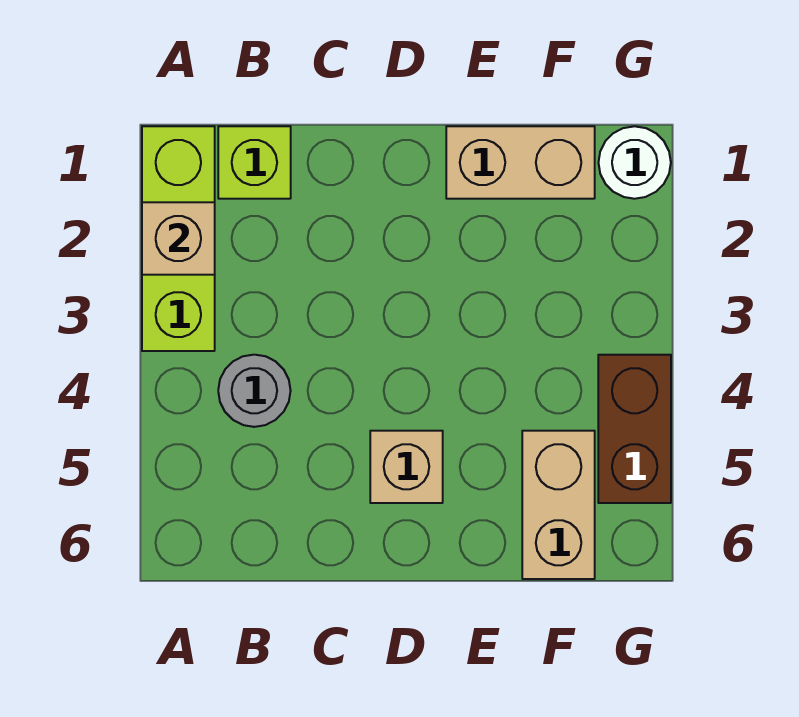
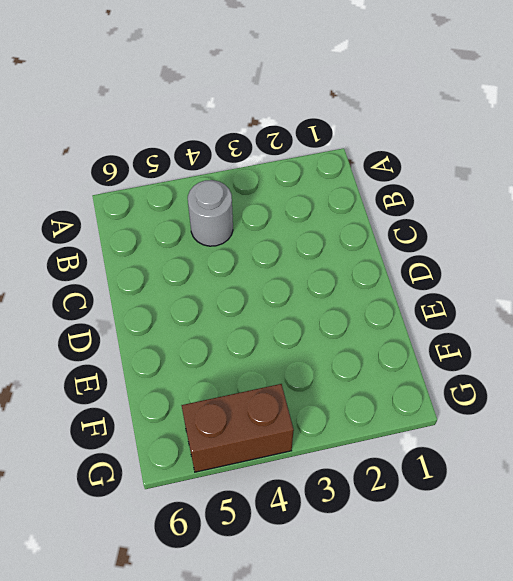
none -> lime 1x3 brick [142,126,215,351]
none -> lime 1x1 brick [218,126,291,199]

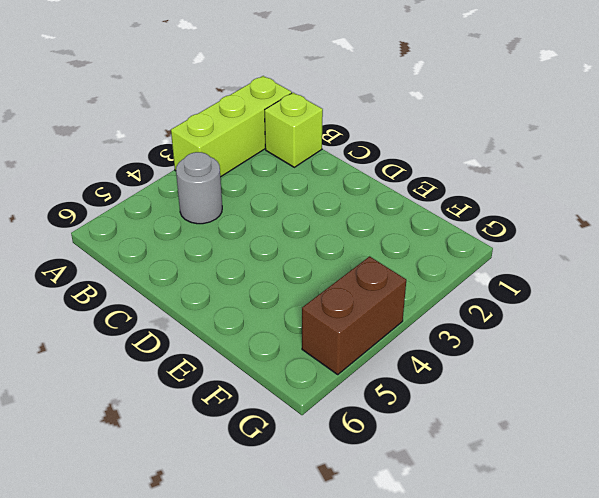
none -> tan 1x1 brick [370,431,443,503]
none -> tan 1x2 brick [446,126,595,199]

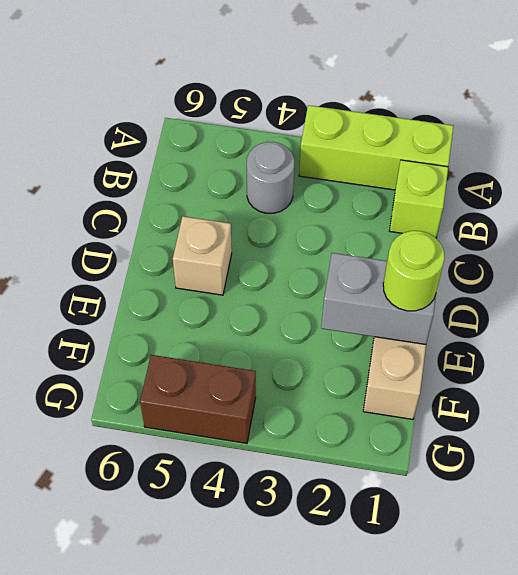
grey 1x2 brick [321,253,436,344] -> none
lime 1x1 round brick [383,231,445,311] -> none
none -> tan 1x2 brick [522,431,595,579]
none -> white 1x1 round brick [599,126,671,199]

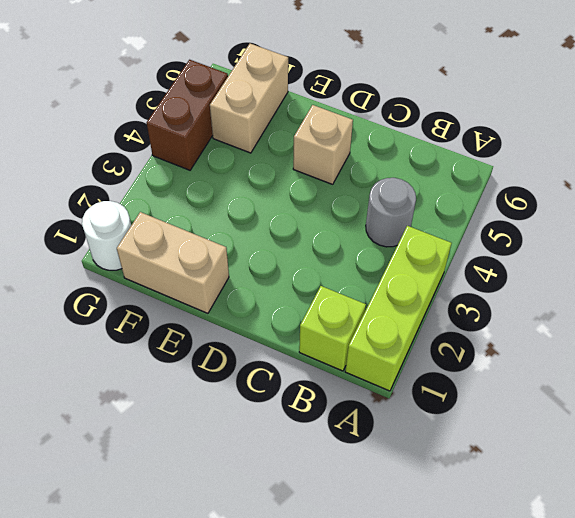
none -> tan 1x1 brick [142,202,215,275]

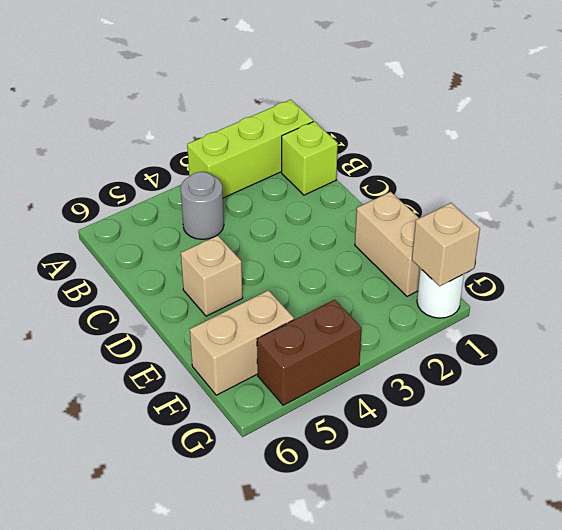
tan 1x1 brick [412,203,480,286] -> tan 1x1 brick moved to [142,202,215,275]

